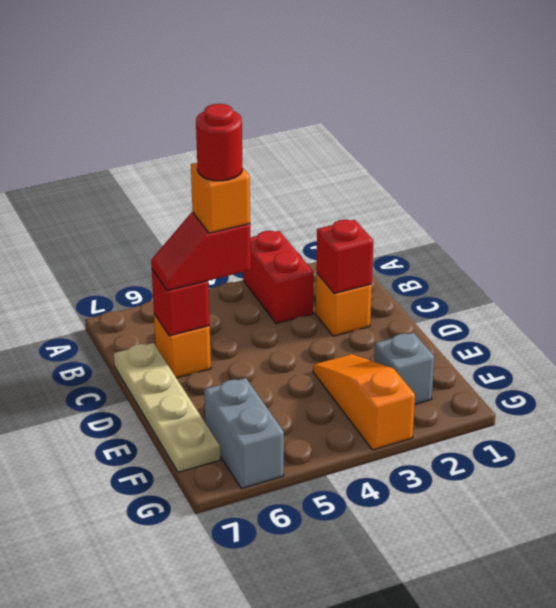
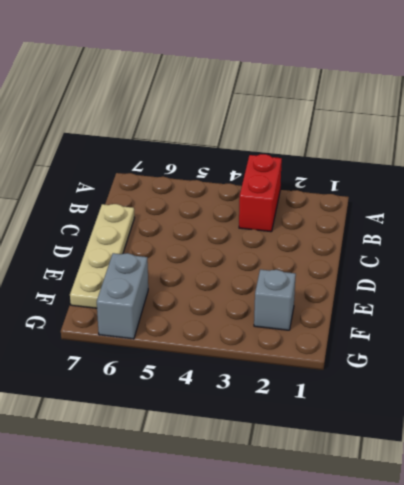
none -> orange 1x1 brick [316,273,372,336]
none -> orange 1x1 brick [154,314,211,378]
none -> orange 1x3 slope [313,354,415,450]

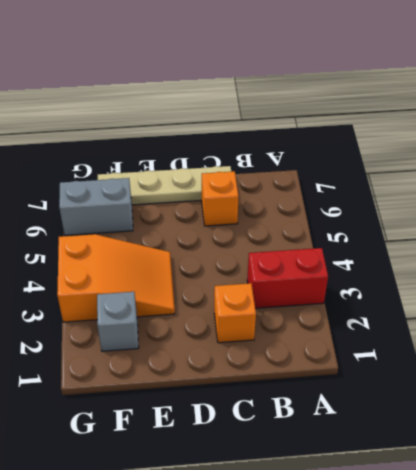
orange 2x3 slope [57,234,175,322] -> orange 1x3 slope [313,354,415,450]
none -> red 1x1 brick [316,220,373,293]
none -> red 1x1 brick [152,270,210,336]
none -> red 1x2 slope [151,212,251,291]

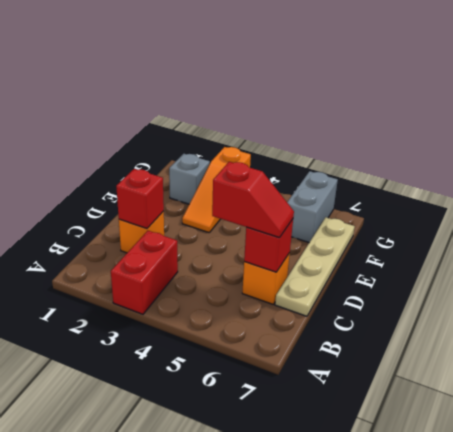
none -> orange 1x1 brick [191,163,250,233]
none -> red 1x1 round brick [196,104,242,181]

